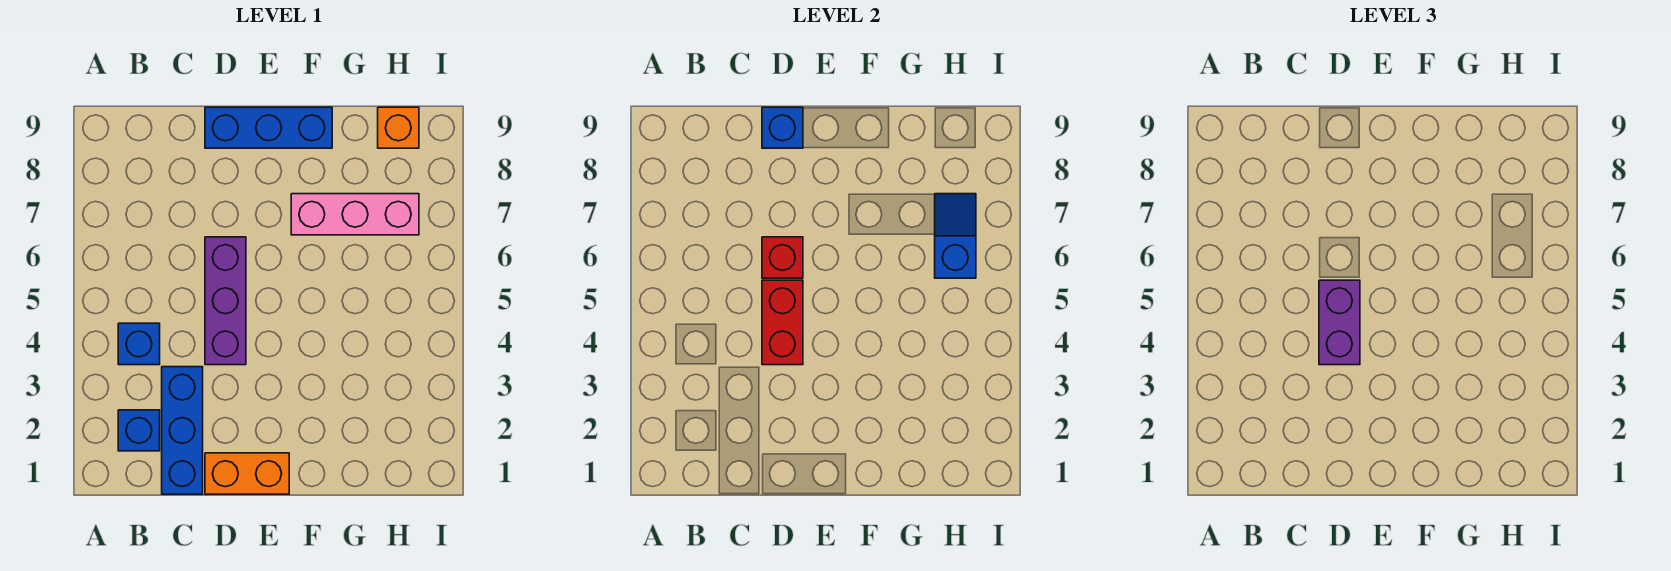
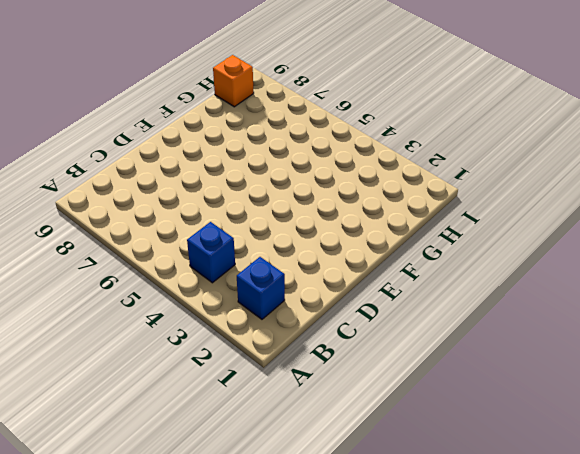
none -> blue 1x3 brick [162,367,203,494]
none -> orange 1x2 brick [205,453,289,494]
none -> purple 1x3 brick [205,237,246,365]

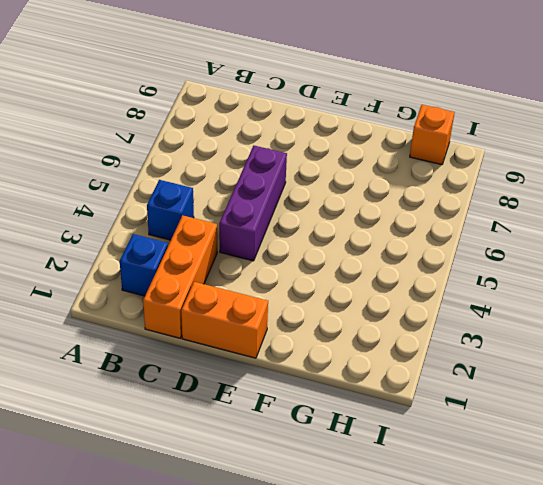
orange 1x3 brick [143,215,217,338] -> blue 1x3 brick [162,367,203,494]
none -> blue 1x3 brick [205,107,332,148]
none -> pink 1x3 brick [291,194,419,235]
none -> red 1x2 brick [762,280,803,365]

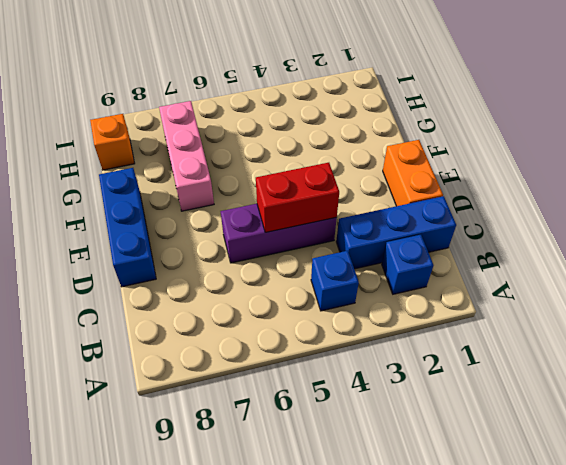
none -> red 1x1 brick [762,237,803,278]
none -> blue 1x1 brick [762,107,803,148]
none -> blue 1x2 slope [935,194,976,278]

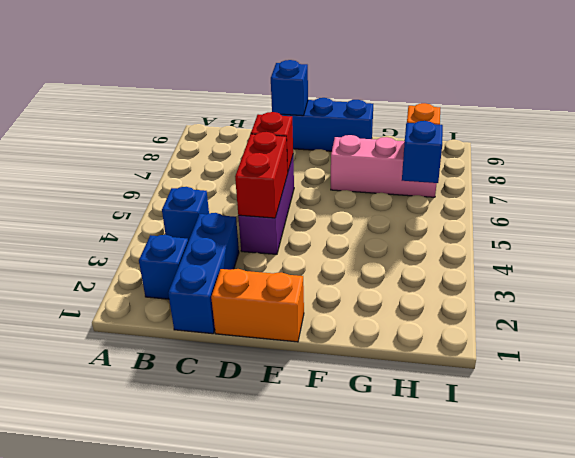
none -> purple 1x2 brick [1319,280,1360,365]

